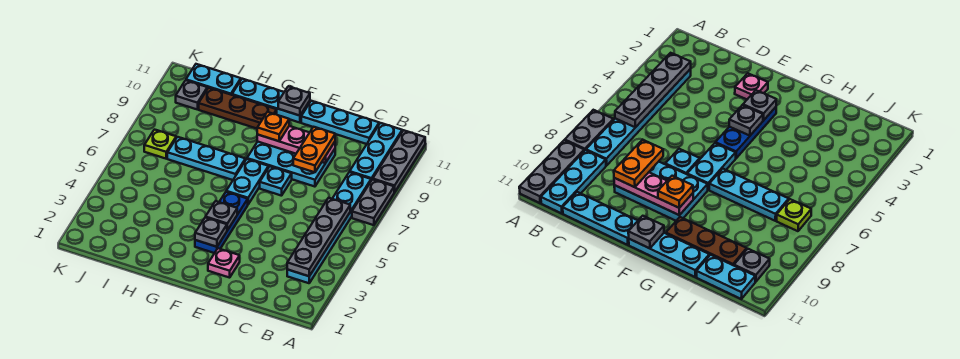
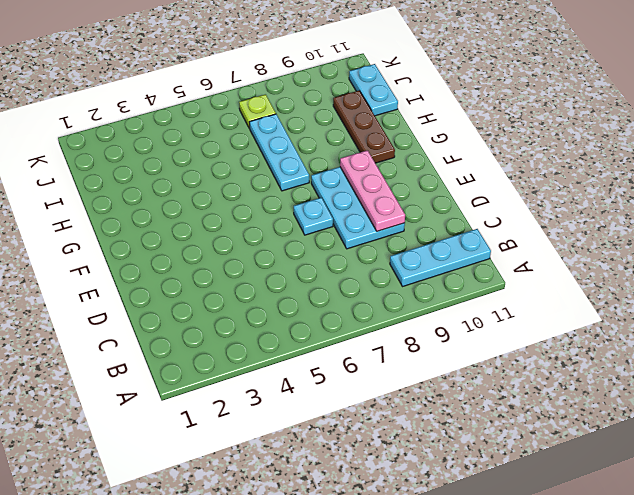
none -> grey 1x2 plate [352,179,394,225]
none -> grey 1x3 plate [373,130,425,192]
none -> cyan 1x6 plate [287,172,371,283]

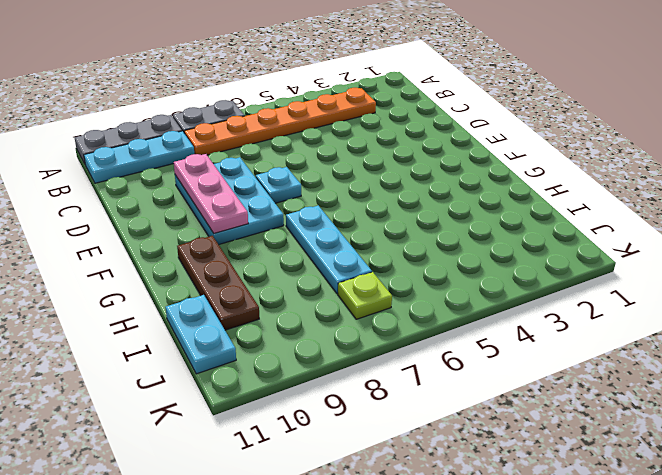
orange 1x6 plate [184,88,376,155] -> cyan 1x6 plate [287,172,371,283]
none -> cyan 1x3 plate [301,101,379,144]
none -> pink 1x1 plate [208,248,240,278]
none -> blue 1x3 plate [195,192,248,253]

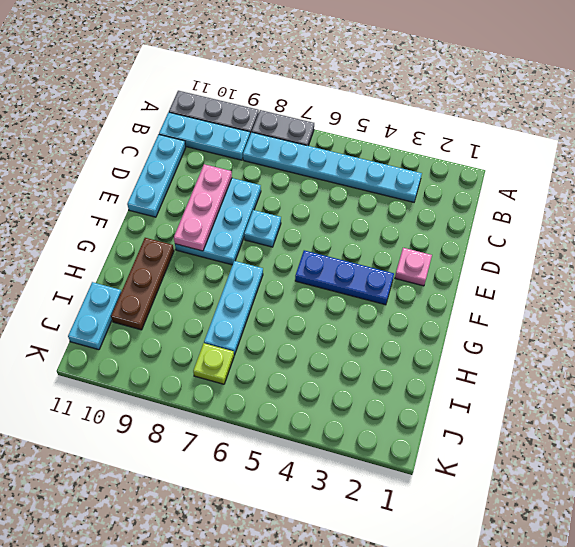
none -> cyan 1x2 plate [226,159,269,204]
none -> cyan 1x3 plate [232,79,310,123]
none -> grey 1x1 plate [176,80,207,110]

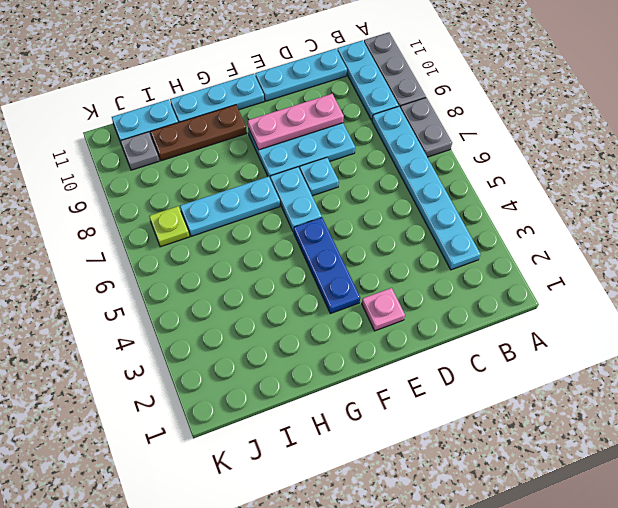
none -> grey 1x4 plate [287,198,350,276]
none -> grey 1x1 plate [195,217,227,247]
none -> grey 1x1 plate [206,201,237,230]

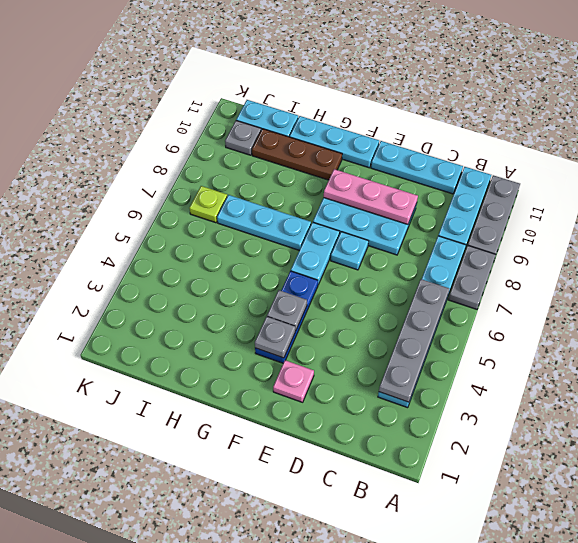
none -> grey 1x1 plate [278,86,310,116]
none -> orange 1x2 plate [293,127,335,172]
none -> orange 1x1 plate [257,112,289,141]

